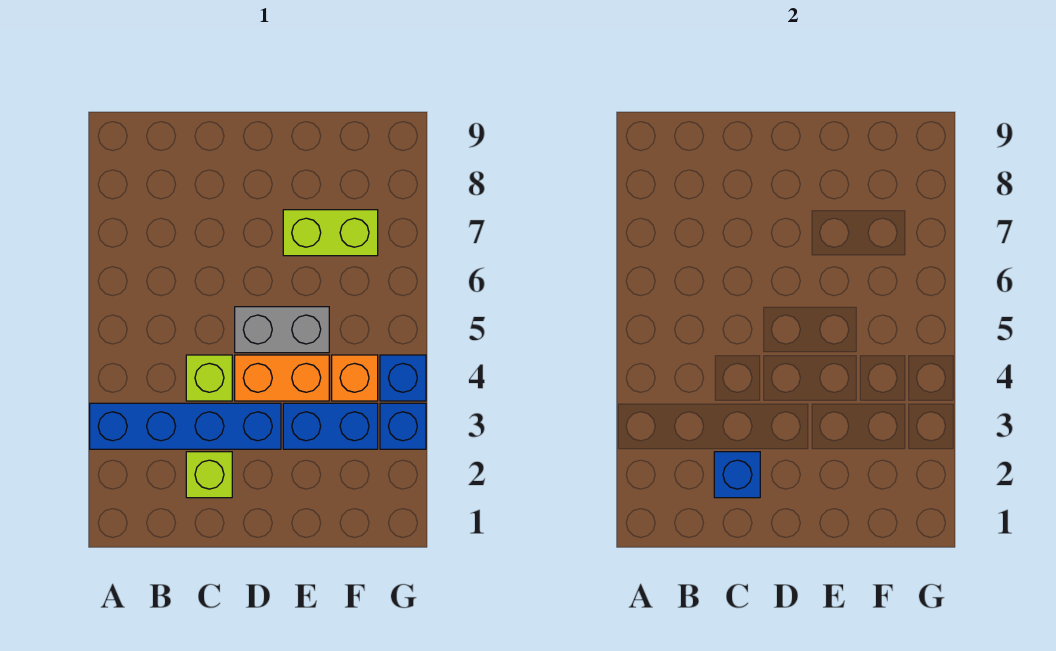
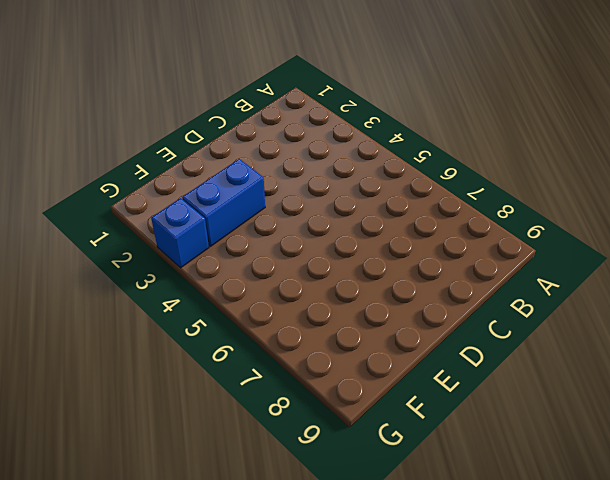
none -> blue 1x4 brick [90,403,281,449]
none -> lime 1x1 brick [186,452,232,498]

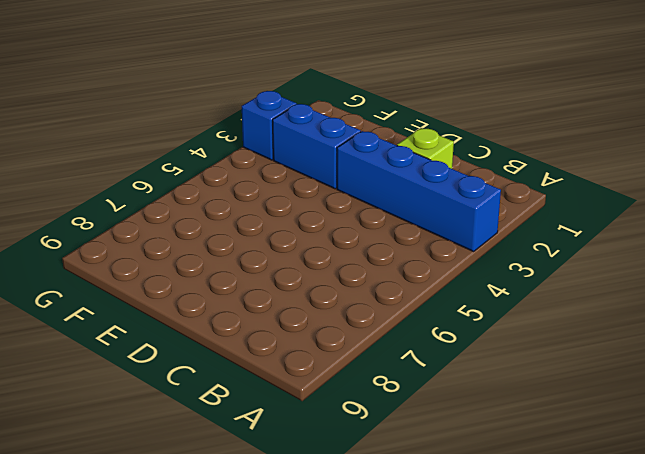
none -> lime 1x1 brick [186,355,232,401]
none -> orange 1x2 brick [235,355,329,401]

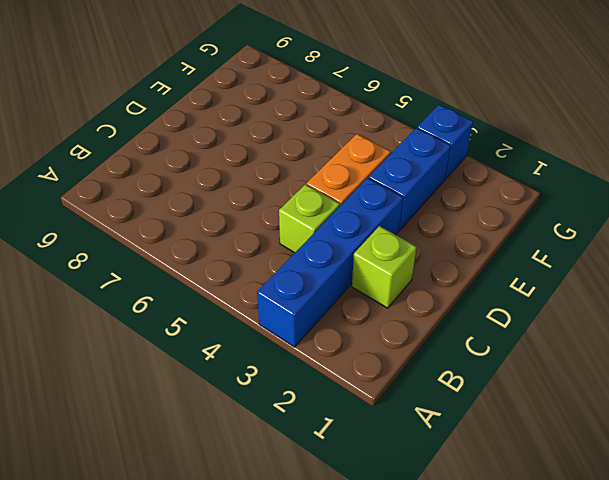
none -> grey 1x2 brick [235,307,329,353]
none -> lime 1x2 brick [283,210,378,256]

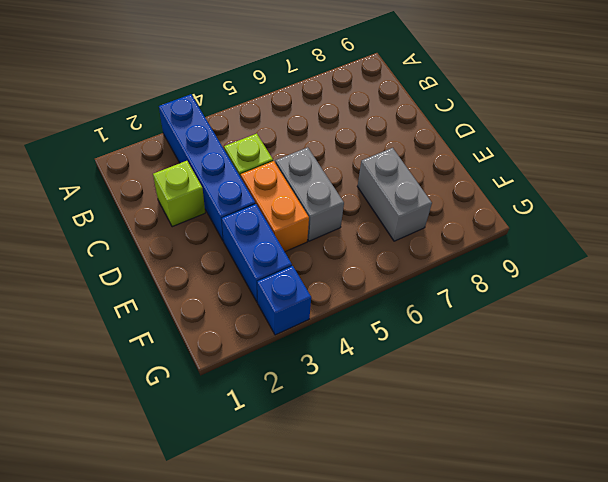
grey 1x2 brick [357,148,432,241] -> lime 1x2 brick [283,210,378,256]
none -> orange 1x1 brick [332,355,378,401]
none -> blue 1x1 brick [380,355,426,401]

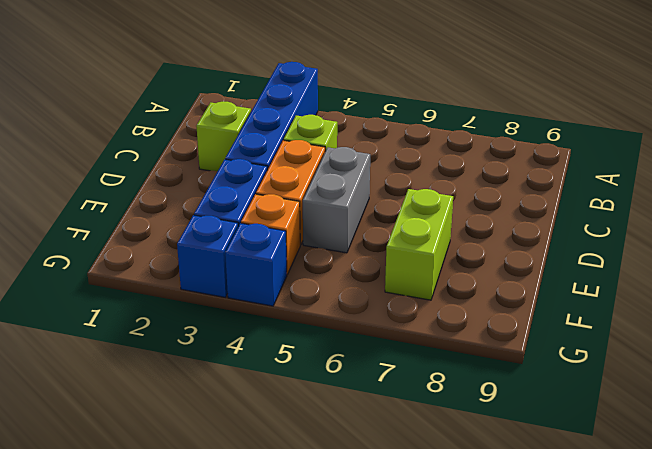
none -> blue 1x1 brick [714,452,760,498]

